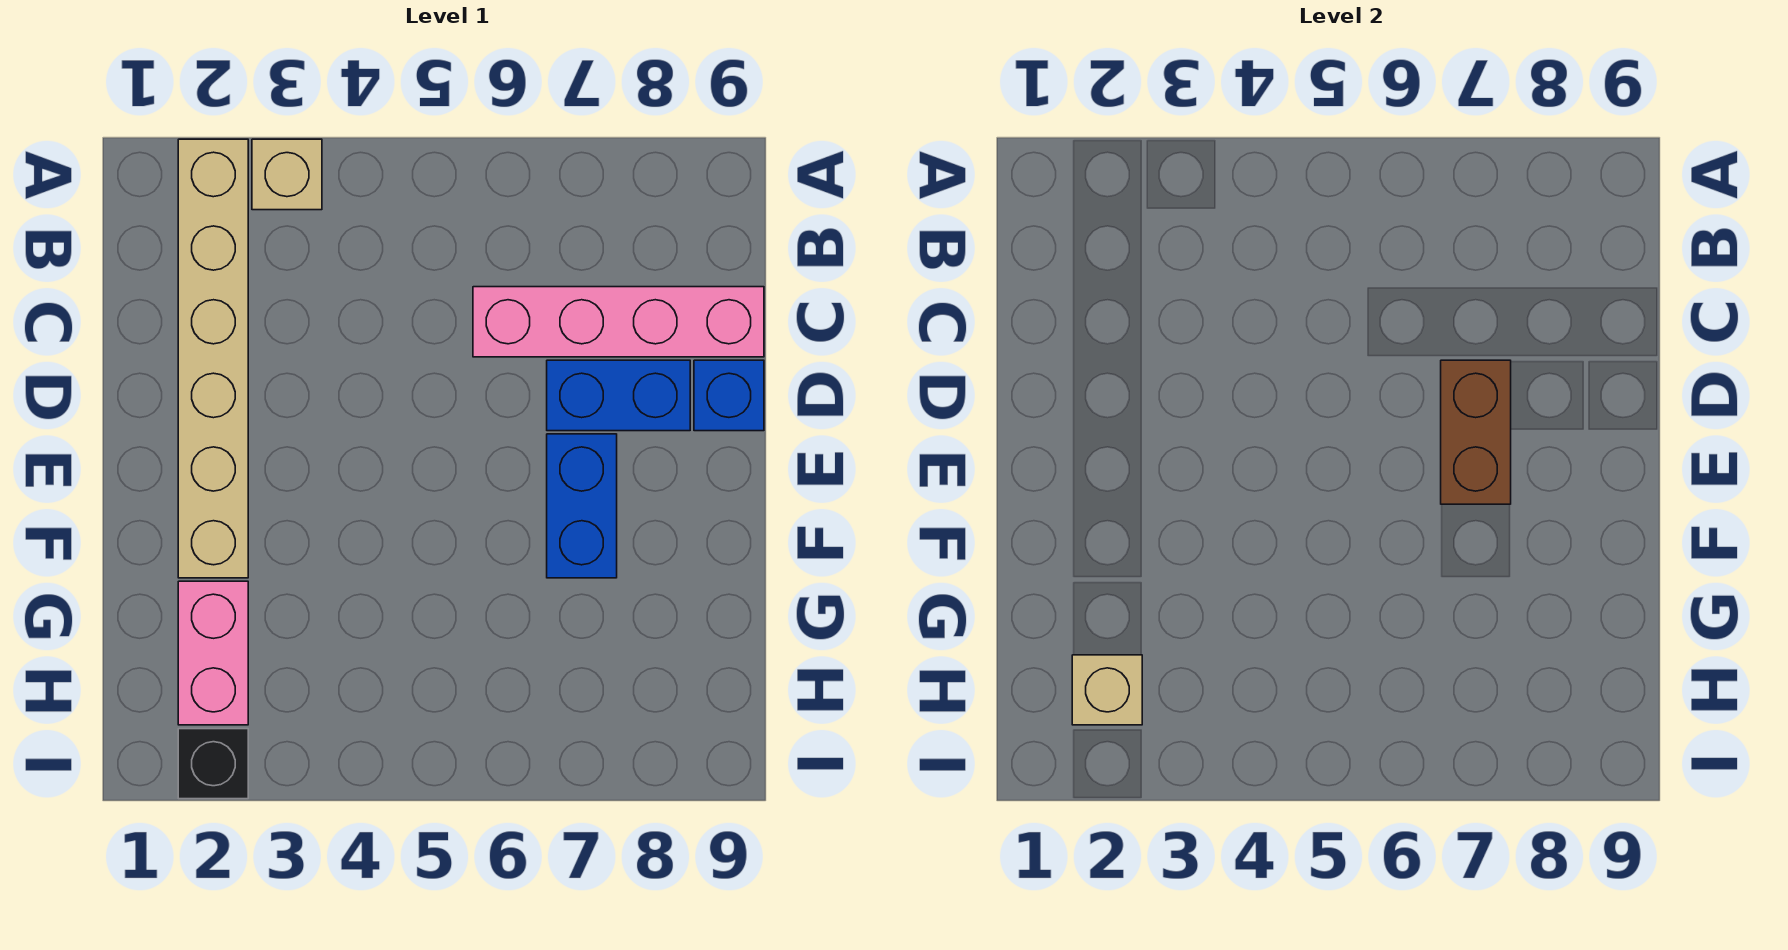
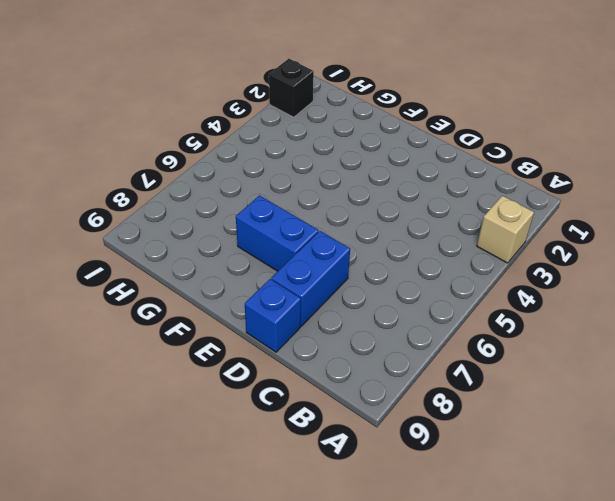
none -> tan 1x6 brick [178,139,248,578]
none -> pink 1x4 brick [473,287,764,357]

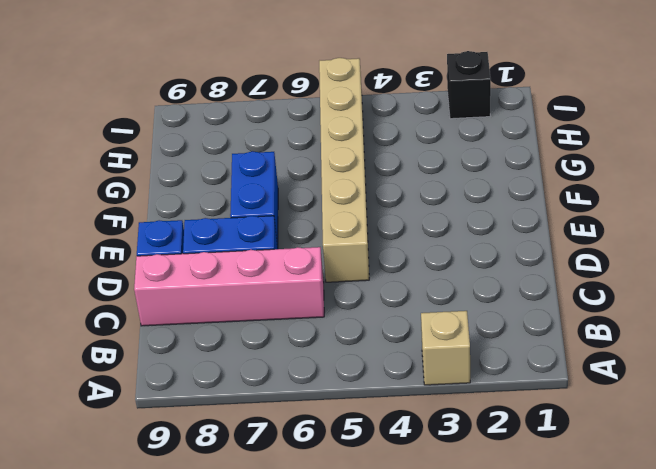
tan 1x6 brick [319,58,369,282] -> tan 1x6 brick moved to [178,139,248,578]
none -> pink 1x2 brick [178,581,248,725]
none -> brown 1x2 brick [1441,360,1511,504]

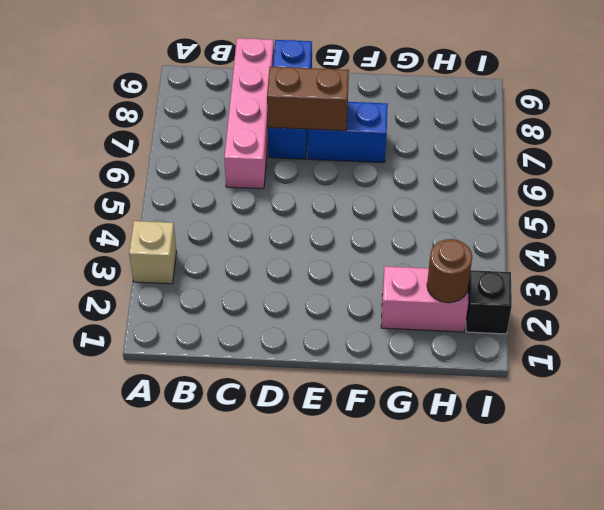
brown 1x1 round brick [427,239,472,303] -> tan 1x1 brick [1072,655,1142,725]
none -> tan 1x6 brick [178,139,248,578]

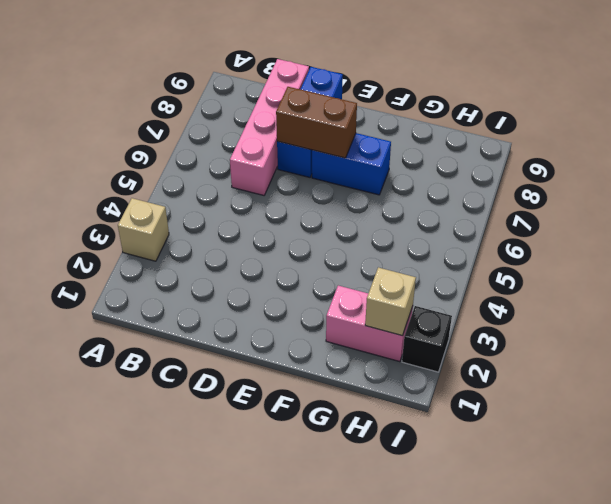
none -> tan 1x6 brick [178,139,248,578]

